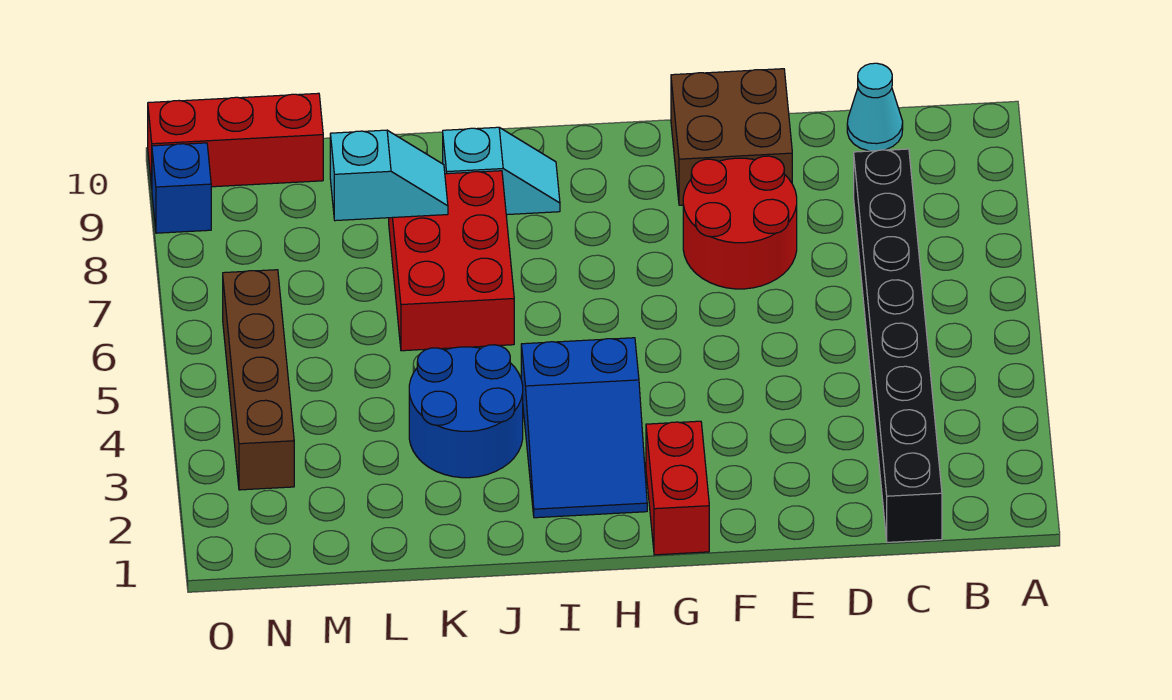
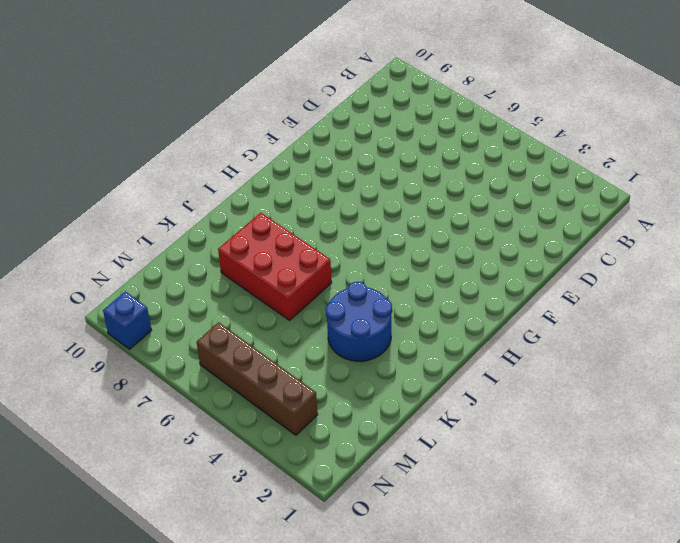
none -> black 1x8 brick [854,149,942,542]
none -> cyan 1x1 cone [847,63,903,151]
none -> red 2x2 round brick [683,156,797,289]

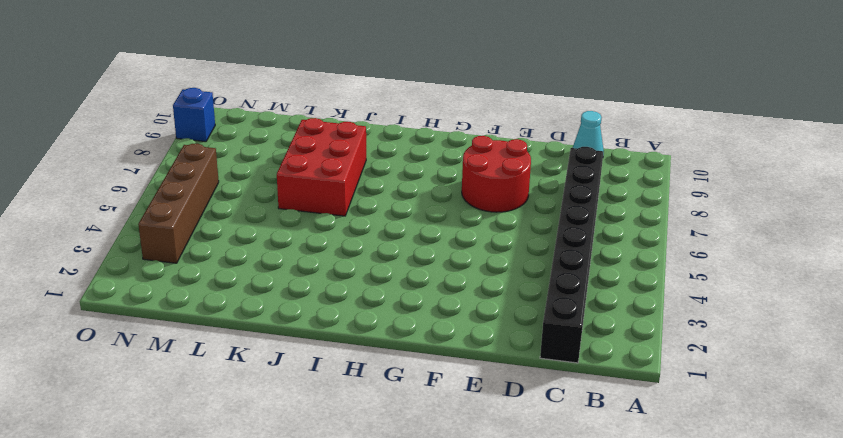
none -> brown 2x2 brick [671,69,792,205]
none -> red 1x2 brick [646,421,709,555]
none -> blue 2x3 slope [521,338,647,518]

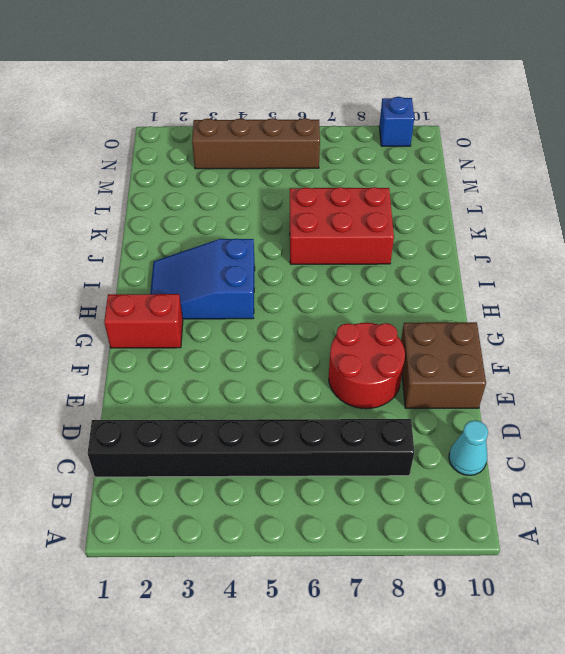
none -> cyan 1x2 slope [443,127,560,215]
none -> blue 2x2 round brick [409,345,523,478]
none -> red 1x3 brick [148,93,323,187]

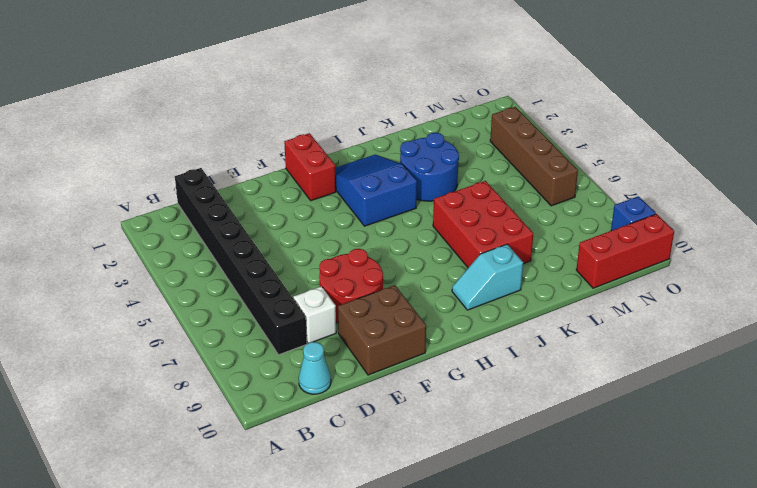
white 1x1 brick [293,286,336,343] -> none
none -> cyan 1x2 slope [330,130,448,221]

